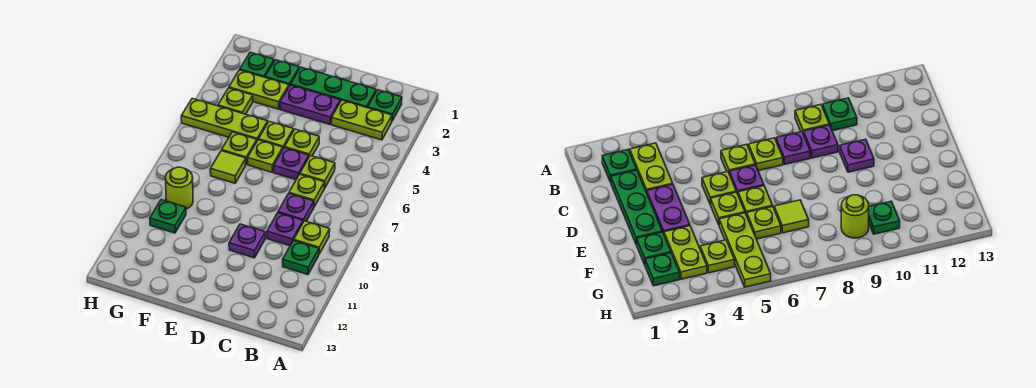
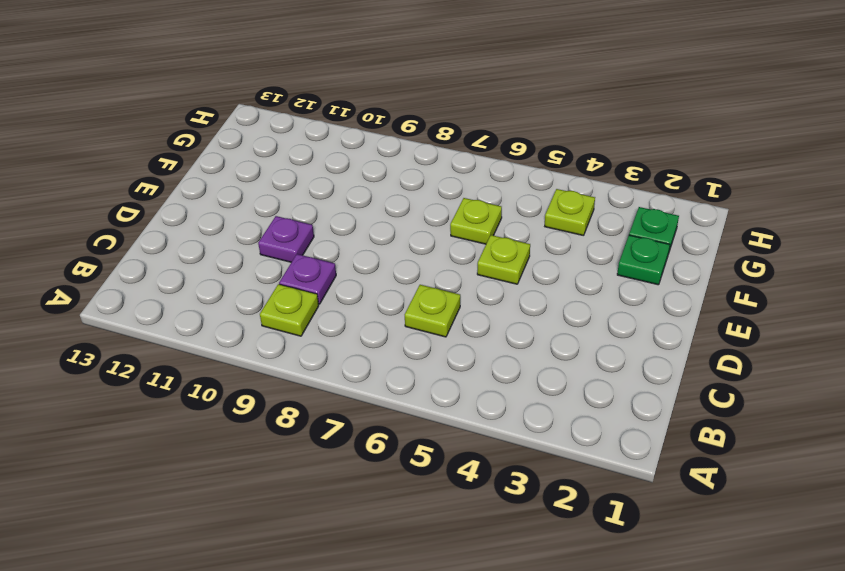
none -> green 1x1 plate [368,90,402,121]
none -> lime 1x2 plate [331,100,392,140]
none -> green 1x1 plate [283,240,319,275]

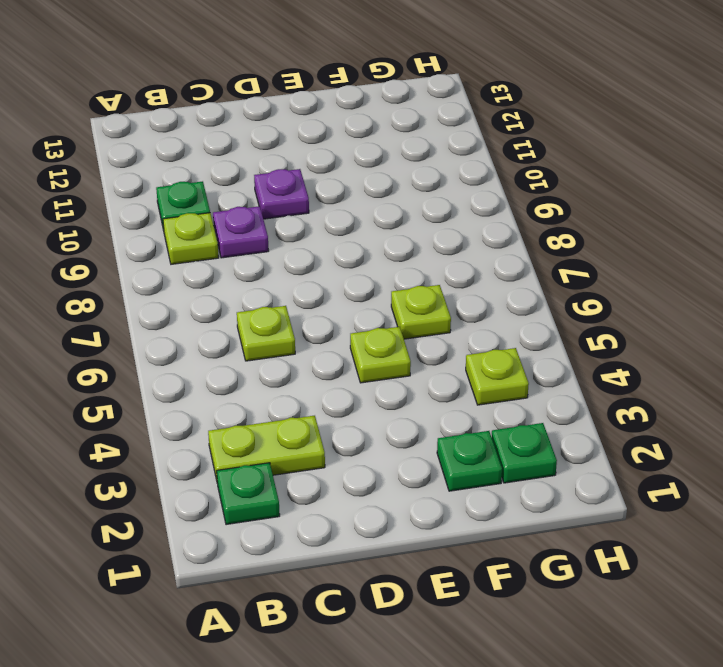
none -> green 1x3 plate [291,67,376,108]
none -> lime 1x1 plate [289,174,324,207]
none -> purple 1x1 plate [278,194,314,222]

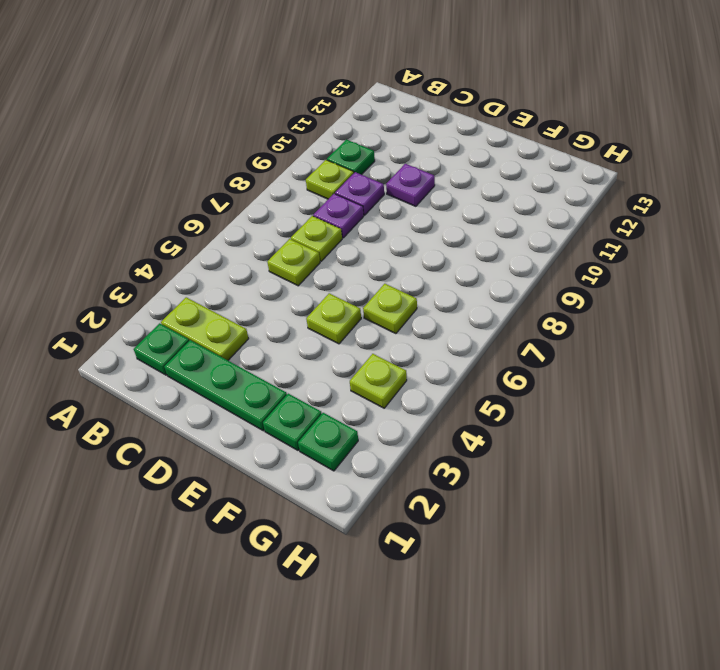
none -> purple 1x2 plate [280,85,340,124]
none -> lime 1x1 plate [284,129,319,156]
none -> purple 1x1 plate [274,148,309,180]

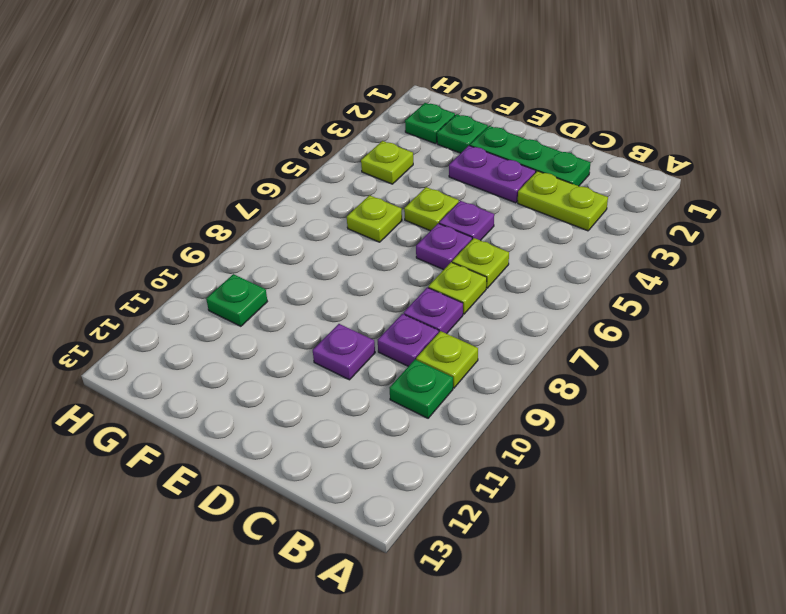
purple 1x1 plate [439,201,494,241] -> lime 1x1 plate [284,129,319,156]
none -> green 1x1 plate [368,90,402,121]
none -> lime 1x1 plate [248,140,283,172]
none -> lime 1x2 plate [229,70,289,109]

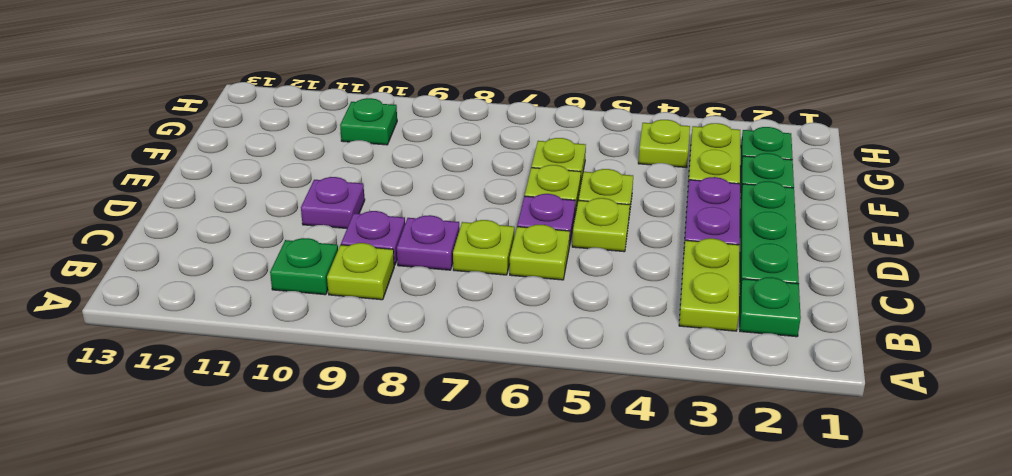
none -> lime 1x3 plate [181,98,268,140]
none -> lime 1x1 tile [210,151,246,183]
none -> lime 1x1 round brick [165,167,193,209]

